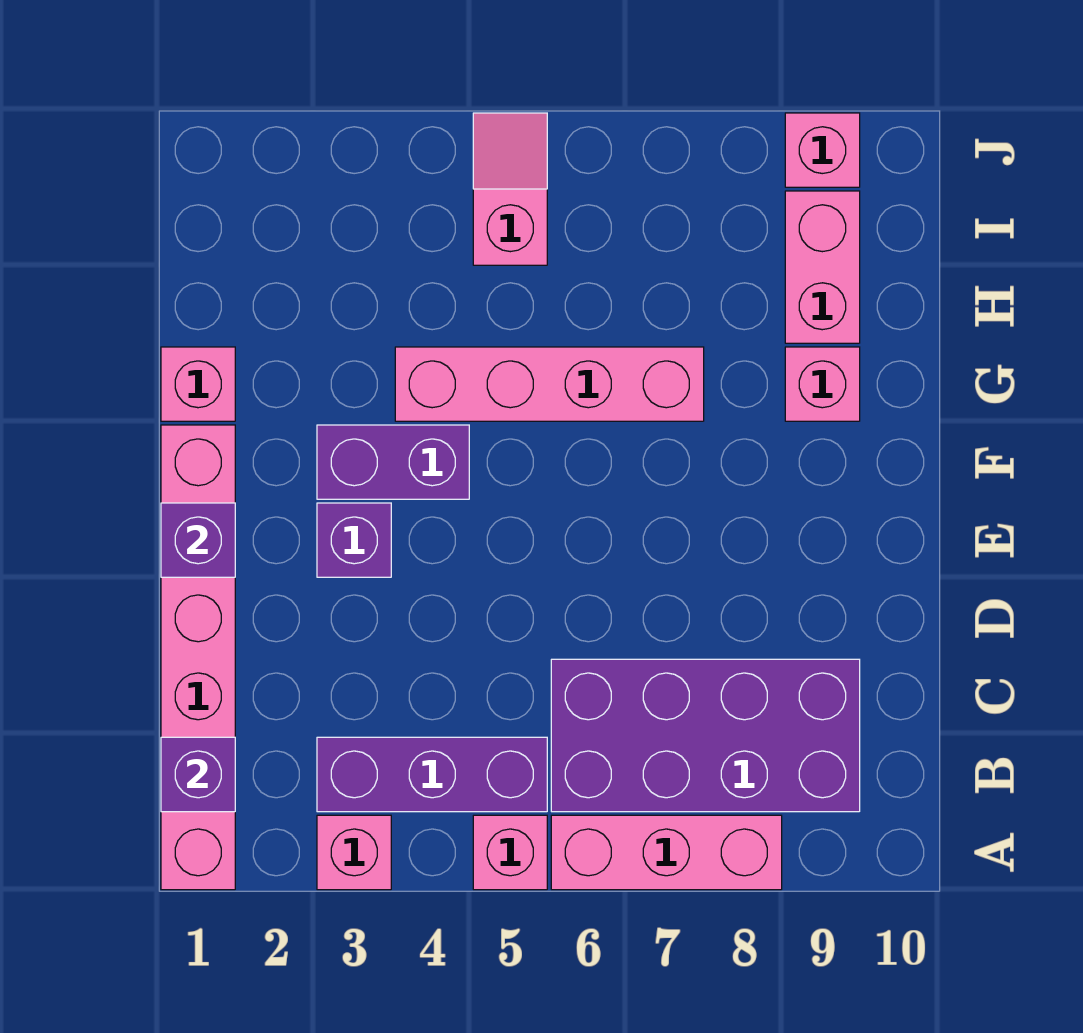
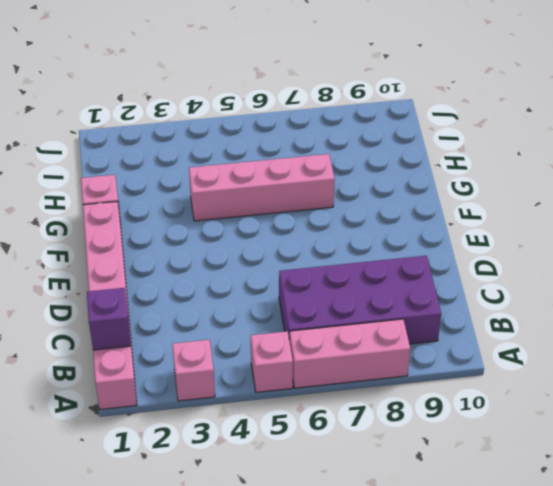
none -> purple 1x3 brick [317,737,547,812]
none -> purple 1x1 brick [317,503,391,577]
none -> purple 1x2 brick [317,425,469,499]

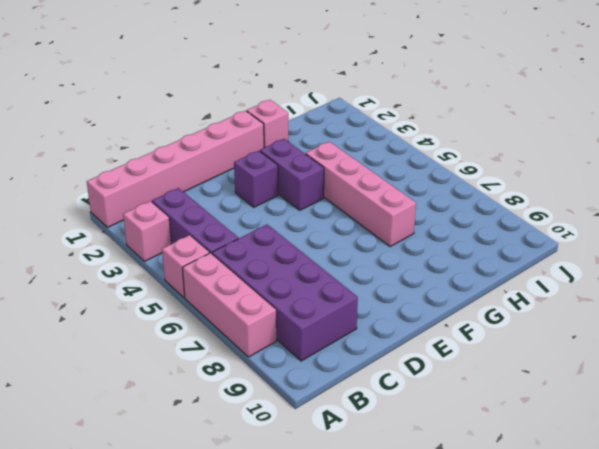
none -> pink 1x1 brick [785,347,860,421]
none -> pink 1x2 brick [785,191,860,343]
none -> pink 1x2 slope [473,113,547,265]

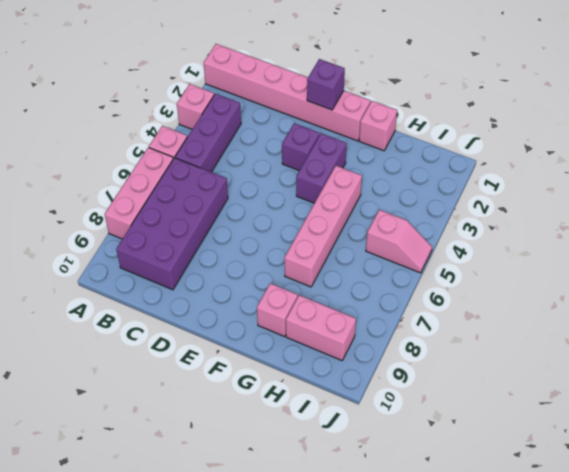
none -> pink 1x1 brick [785,113,860,187]
none -> purple 1x1 brick [161,737,235,812]

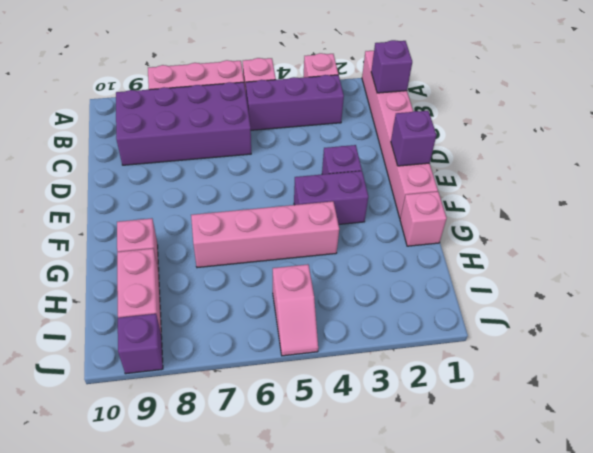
purple 1x1 brick [118,314,163,374] -> pink 1x1 brick [785,113,860,187]

